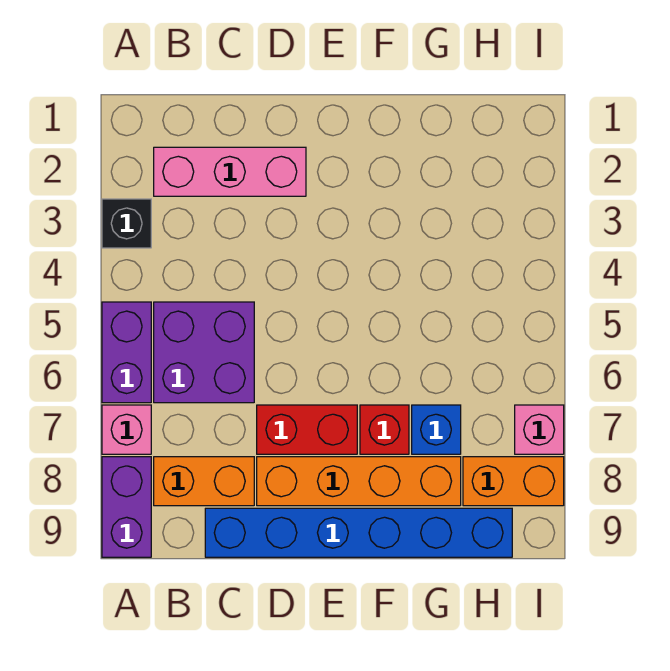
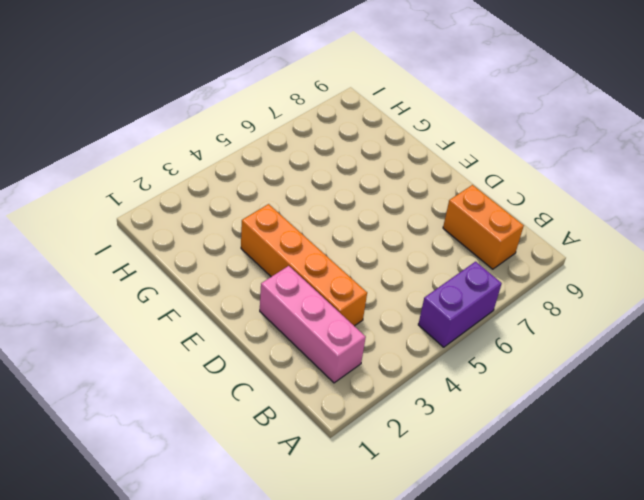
orange 1x4 brick [241,204,367,326] -> orange 1x4 brick moved to [257,457,461,506]
none -> black 1x1 brick [102,199,151,248]
none -> pink 1x1 brick [102,405,151,454]
none -> purple 1x2 brick [102,457,151,557]

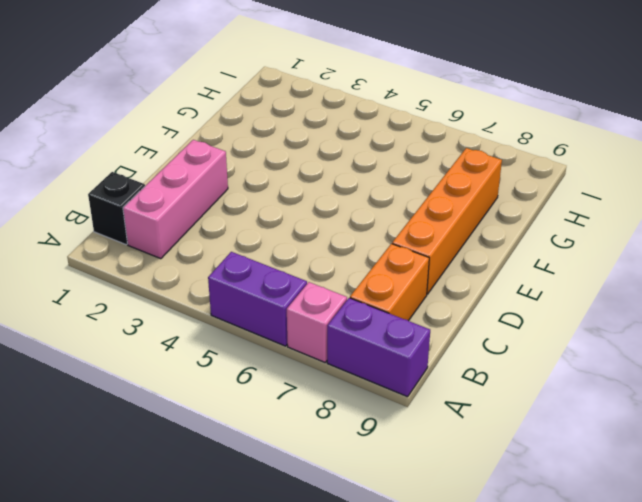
black 1x1 brick [88,172,145,245] -> black 1x1 brick moved to [102,199,151,248]
none -> purple 2x2 brick [154,302,254,403]
none -> blue 1x6 brick [205,508,512,557]
none -> red 1x2 brick [257,405,357,454]

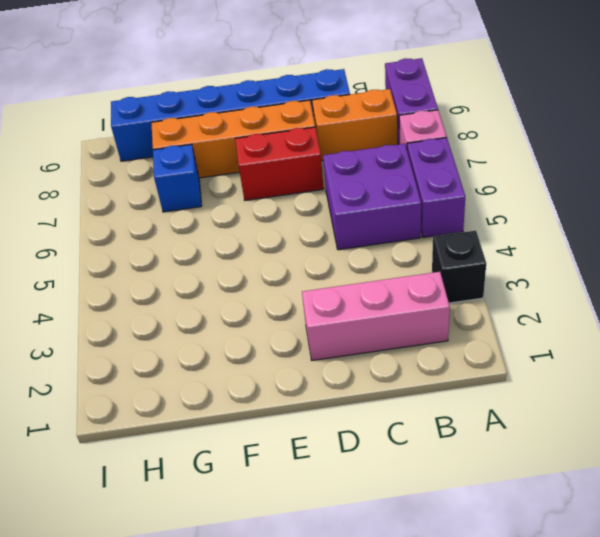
none -> red 1x1 brick [360,405,409,454]
none -> orange 1x2 brick [463,457,564,506]
none -> pink 1x1 brick [515,405,564,454]

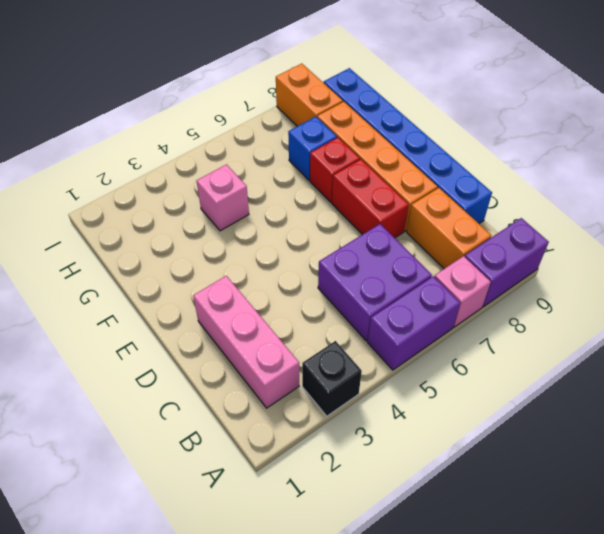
pink 1x1 brick [197,164,249,231] -> pink 1x1 brick moved to [515,405,564,454]

